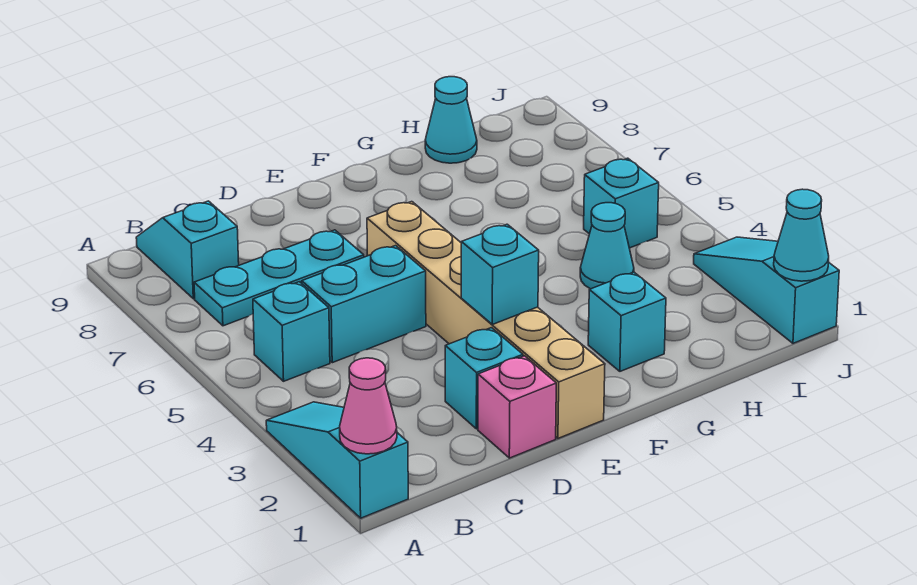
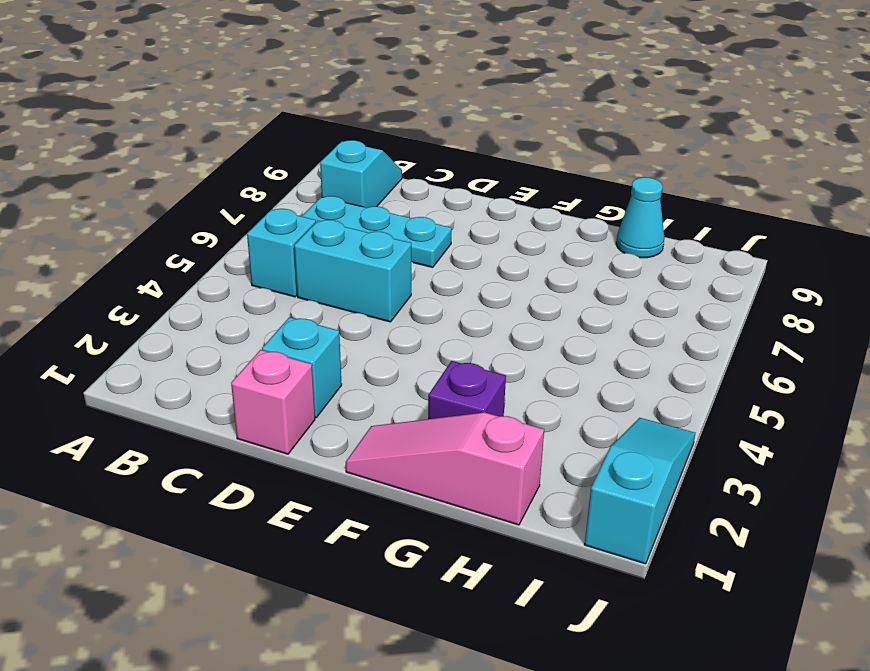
pink 1x3 slope [346,412,544,525] -> none
purple 1x1 brick [428,361,506,419] -> cyan 1x1 brick [588,272,666,371]
none -> cyan 1x3 slope [266,402,408,518]
none -> tan 1x6 brick [367,202,605,438]
none -> cyan 1x1 cone [580,203,634,289]

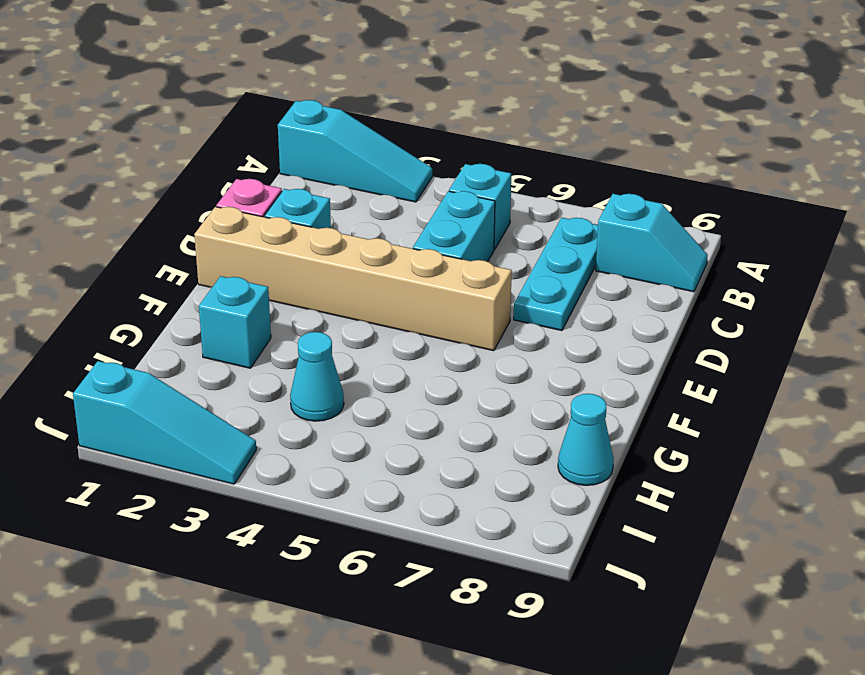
none -> cyan 1x1 brick [584,158,659,248]
none -> pink 1x1 cone [340,358,397,454]
none -> cyan 1x1 brick [461,224,539,324]

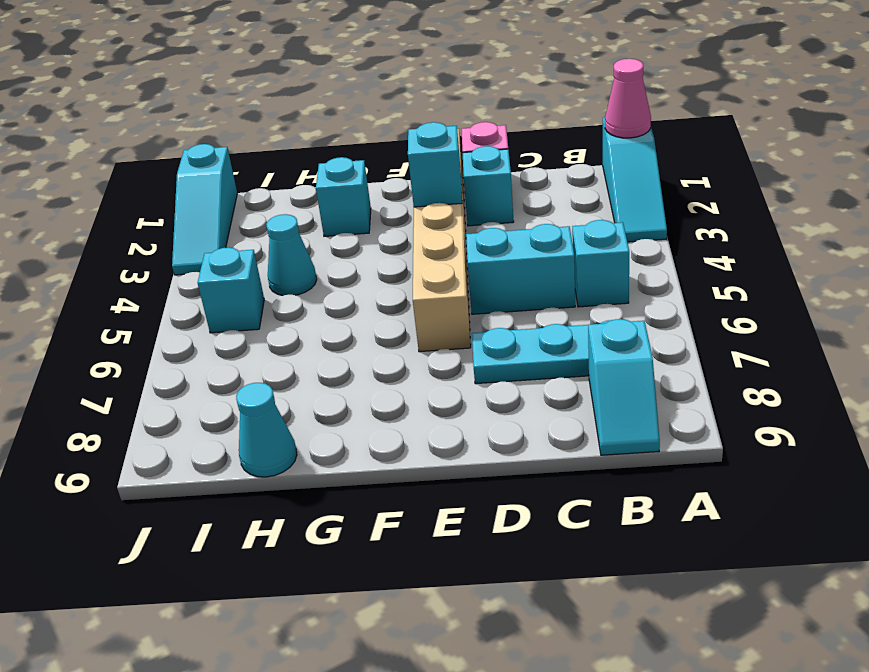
none -> cyan 1x1 cone [774,189,829,281]

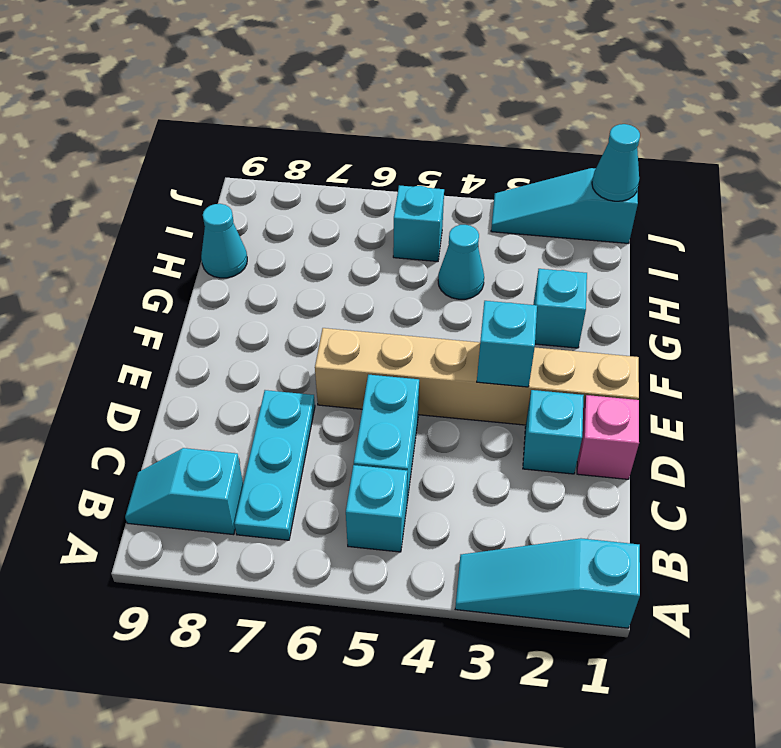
none -> pink 1x1 cone [340,358,397,454]

